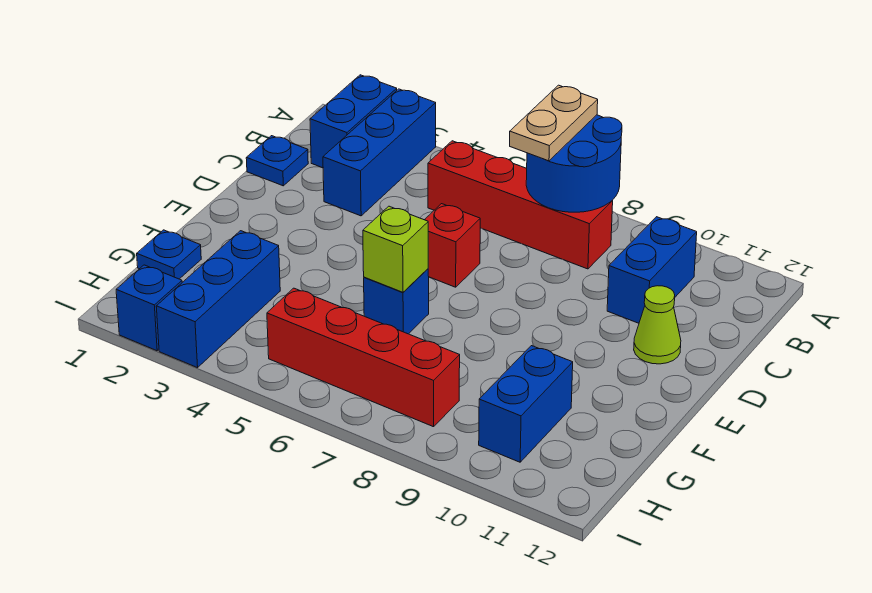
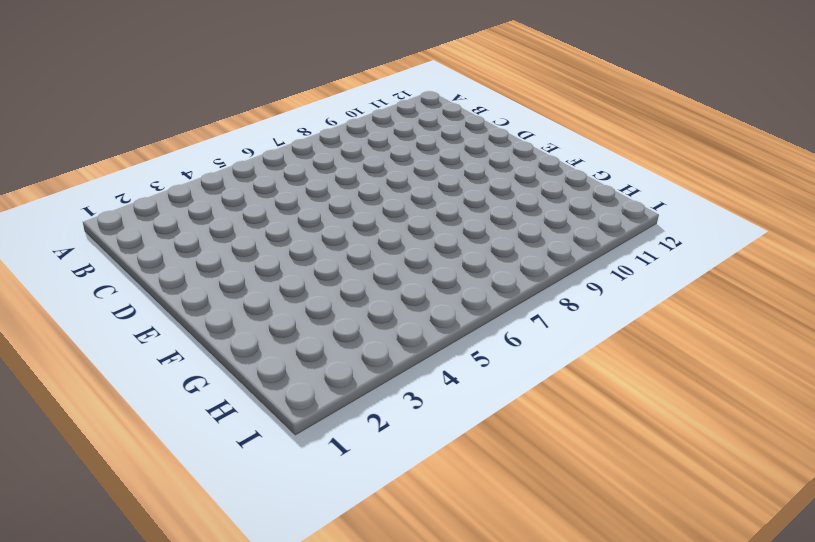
none -> blue 1x2 brick [310,75,397,168]
none -> blue 1x3 brick [323,89,436,216]
none -> red 1x4 brick [428,141,613,269]

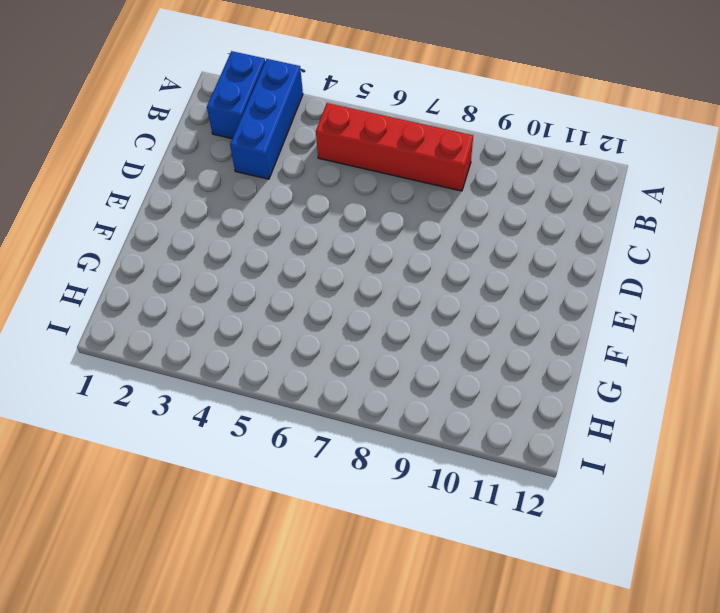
none -> blue 1x2 brick [607,217,697,323]
none -> blue 1x1 plate [246,136,308,186]
none -> red 1x1 brick [425,204,480,287]

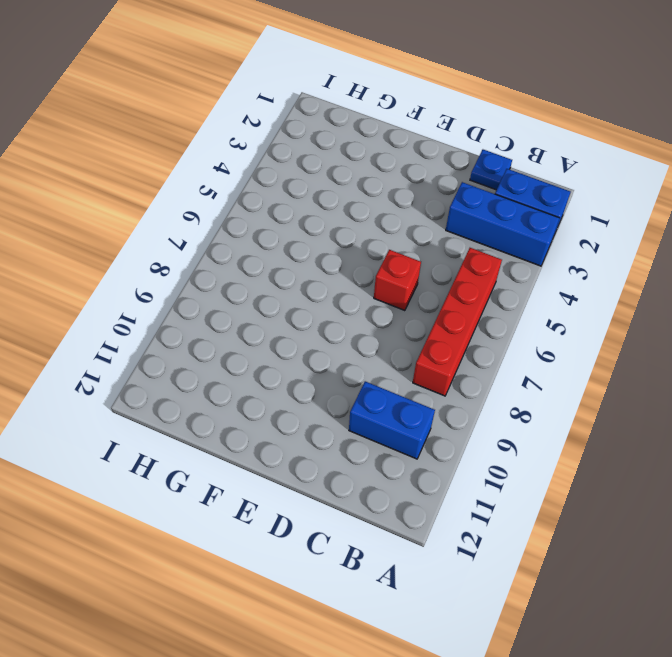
none -> lime 1x1 cone [634,286,681,364]
none -> blue 1x1 brick [364,269,429,334]
none -> blue 1x1 plate [137,230,201,279]

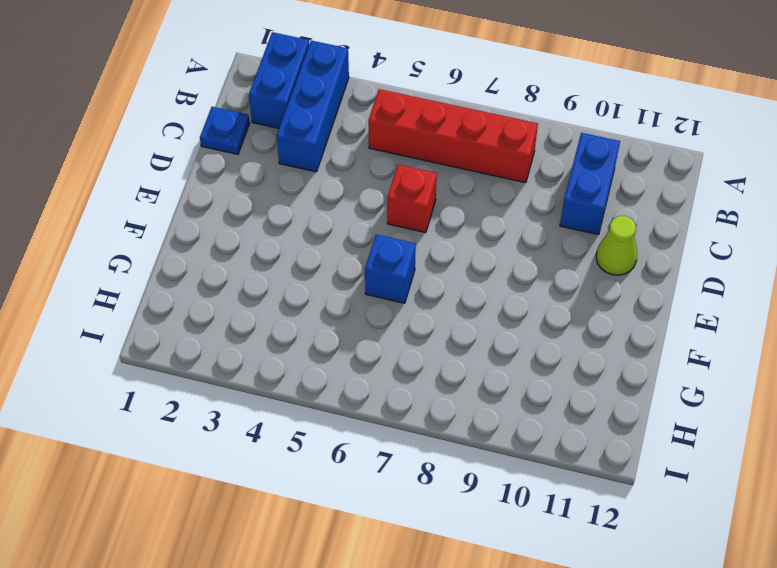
none -> blue 1x1 plate [137,230,201,279]
none -> blue 1x3 brick [156,231,280,368]
none -> blue 1x2 brick [479,346,573,462]

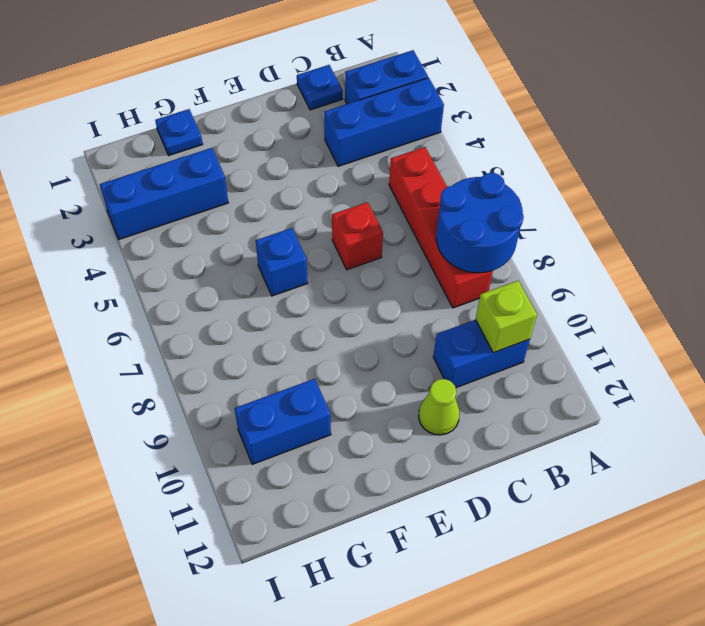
lime 1x1 brick [476,281,537,353] -> lime 1x1 brick moved to [363,206,428,292]
none -> red 1x4 brick [267,288,460,427]
none -> blue 1x1 brick [116,265,182,351]
none -> tan 1x2 plate [510,85,598,161]

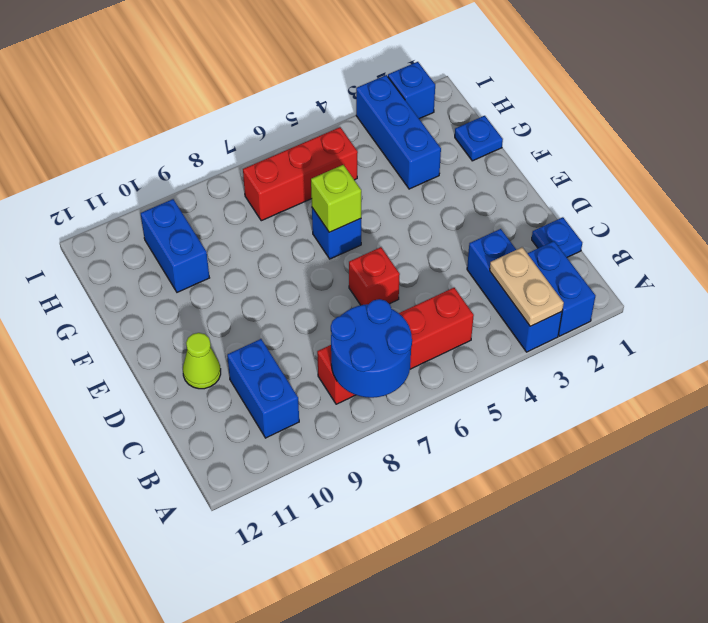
tan 1x2 plate [490,247,564,326] -> tan 1x2 plate moved to [510,85,598,161]
red 1x3 brick [243,127,358,221] -> red 1x4 brick [267,288,460,427]

